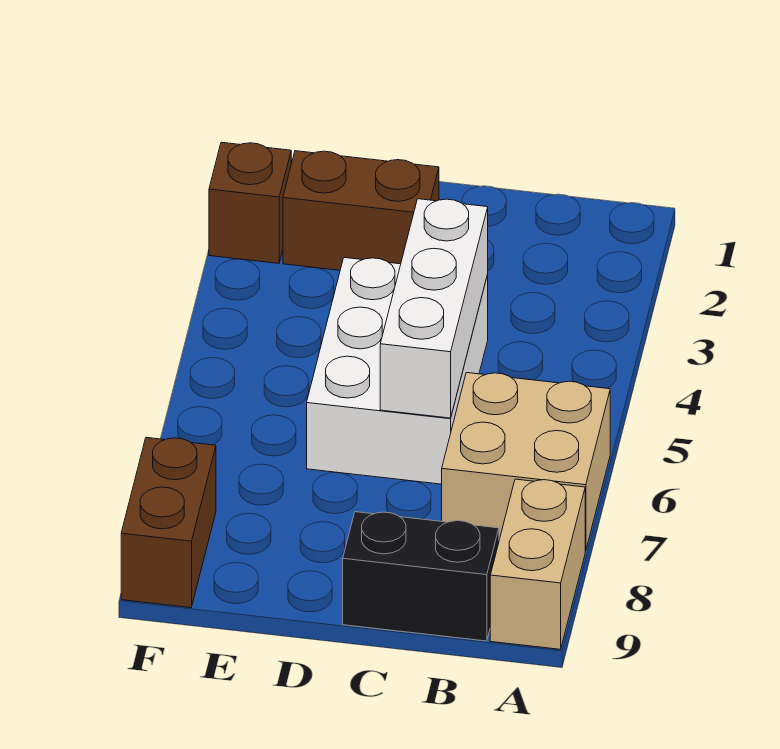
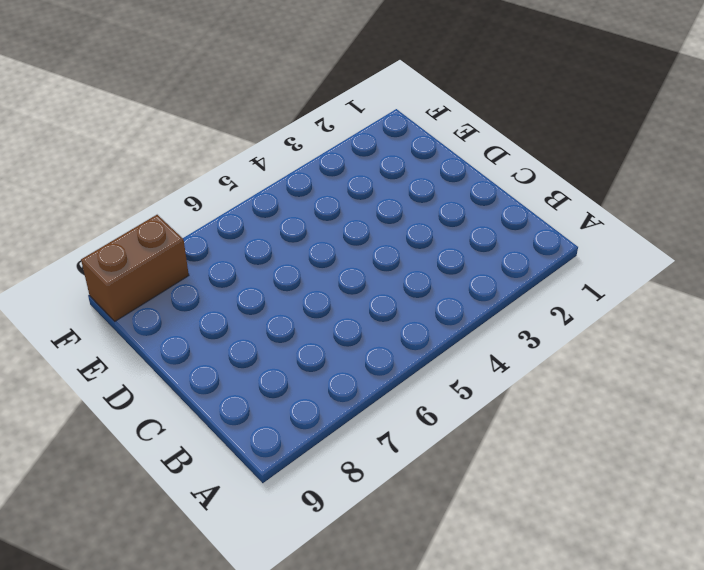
none -> tan 2x2 brick [442,373,610,551]
none -> tan 1x2 brick [490,479,585,649]

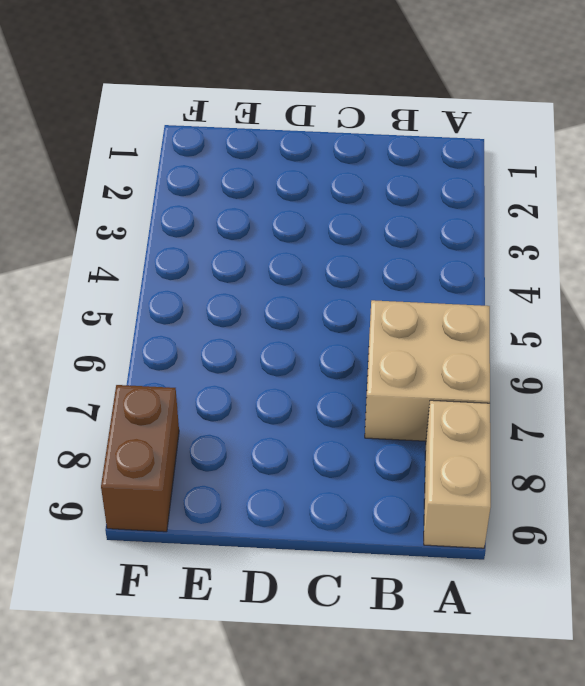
none -> black 1x2 brick [343,512,499,641]
none -> white 2x3 brick [307,258,488,484]

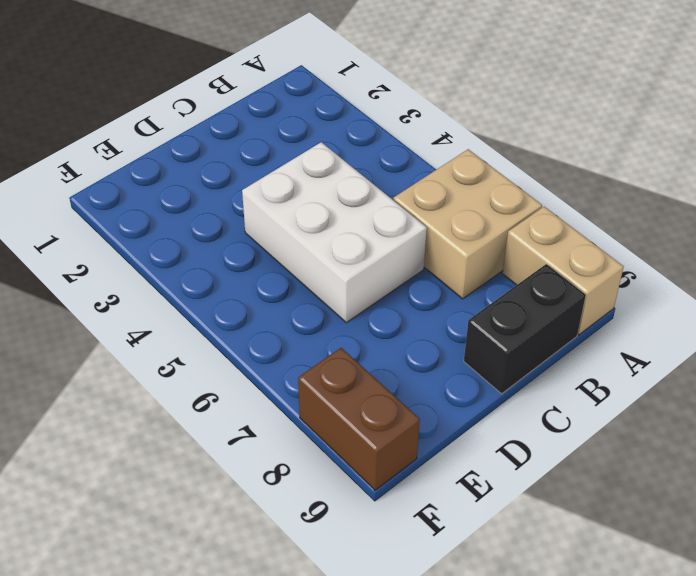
none -> brown 1x2 brick [283,151,439,270]
none -> brown 1x1 brick [209,142,291,263]

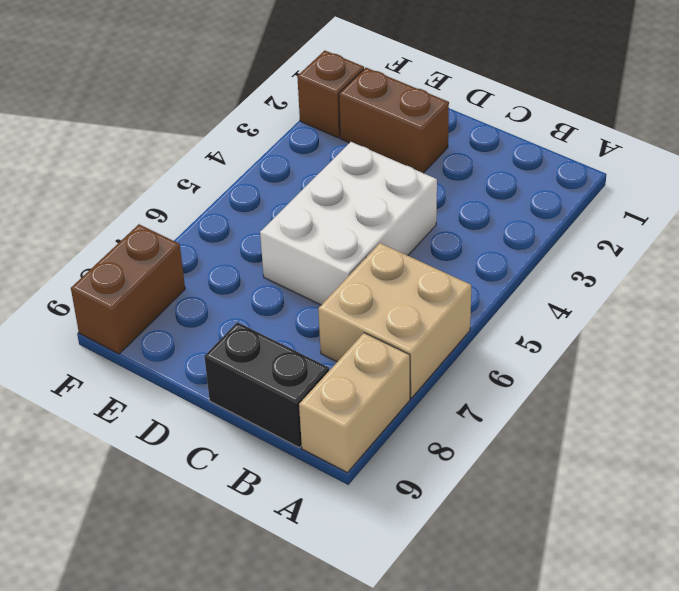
none -> white 1x3 brick [380,199,488,418]

